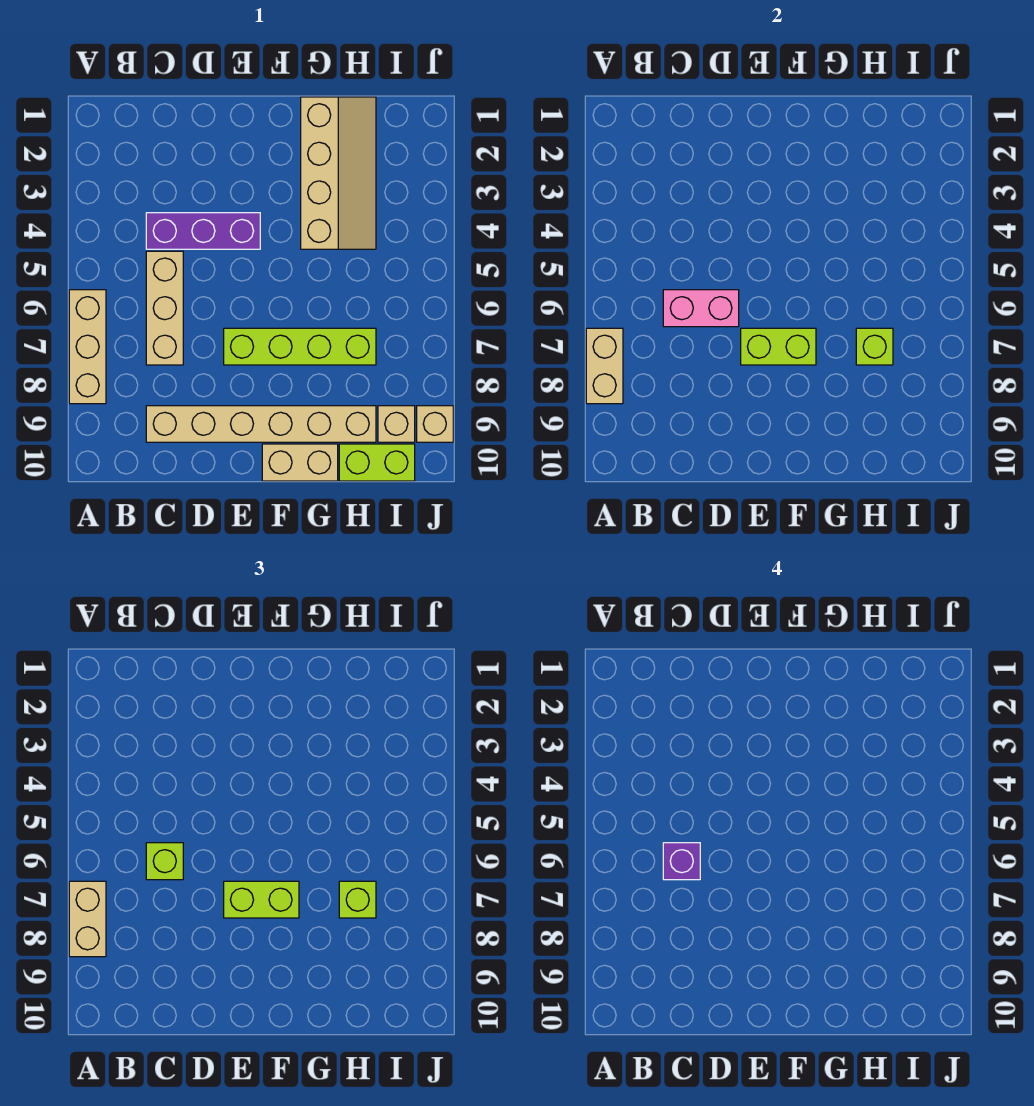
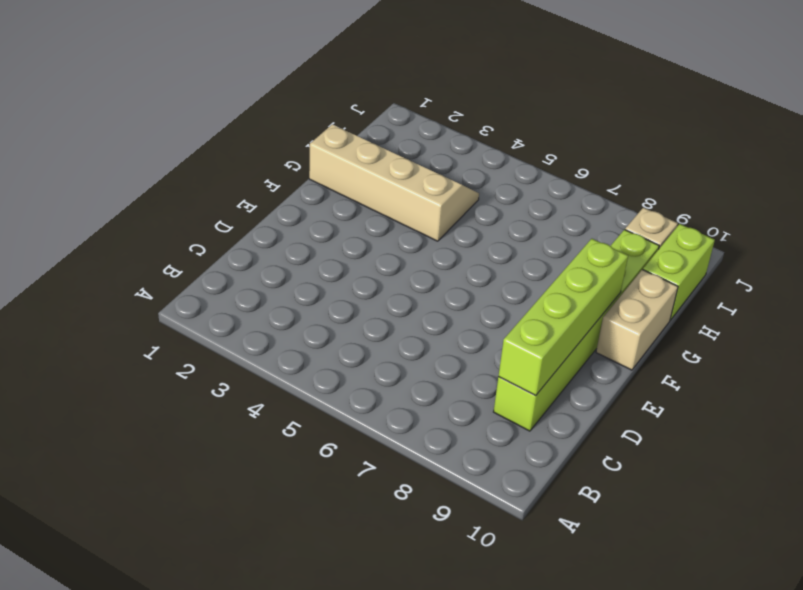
lime 1x6 brick [494,230,659,431] -> tan 1x6 brick [146,406,376,442]
lime 1x4 brick [498,239,628,396] -> lime 1x4 brick moved to [224,328,376,365]
none -> tan 1x3 brick [69,290,106,404]
none -> purple 1x3 brick [146,213,260,249]
none -> tan 1x3 brick [146,251,183,365]

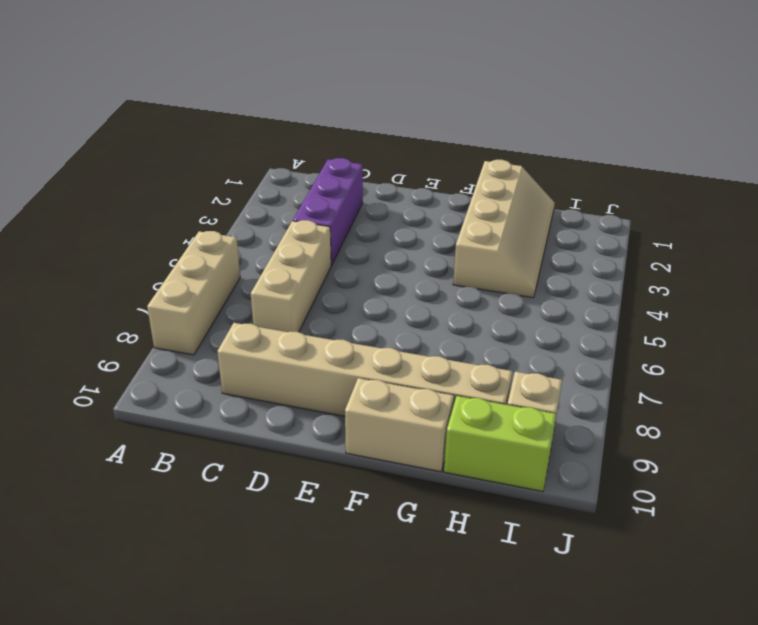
purple 1x3 brick [293,158,363,266] -> purple 1x3 brick turned to [146,213,260,249]
none -> lime 1x4 brick [224,328,376,365]
none -> tan 1x1 brick [417,406,453,442]
none -> tan 1x2 brick [586,328,623,404]

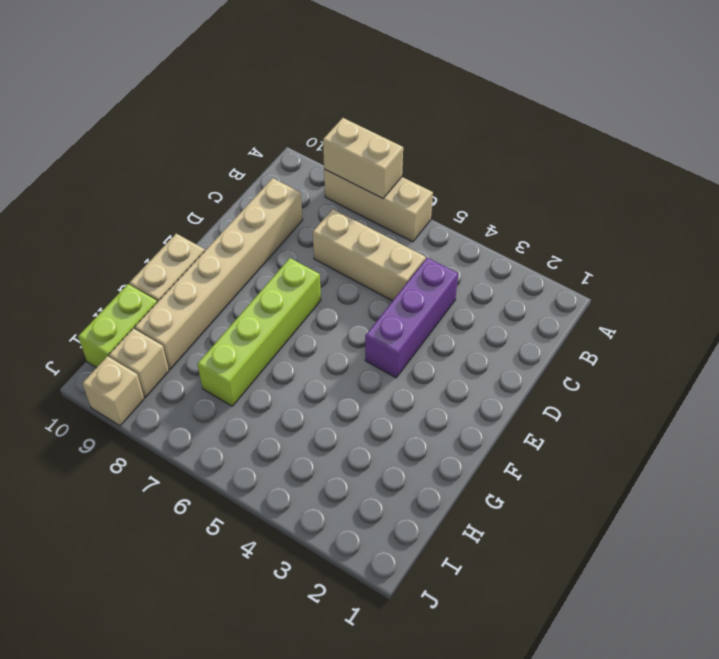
none -> tan 2x4 slope [301,97,376,249]
none -> pink 1x2 brick [663,290,739,327]
none -> lime 1x2 brick [741,328,816,365]

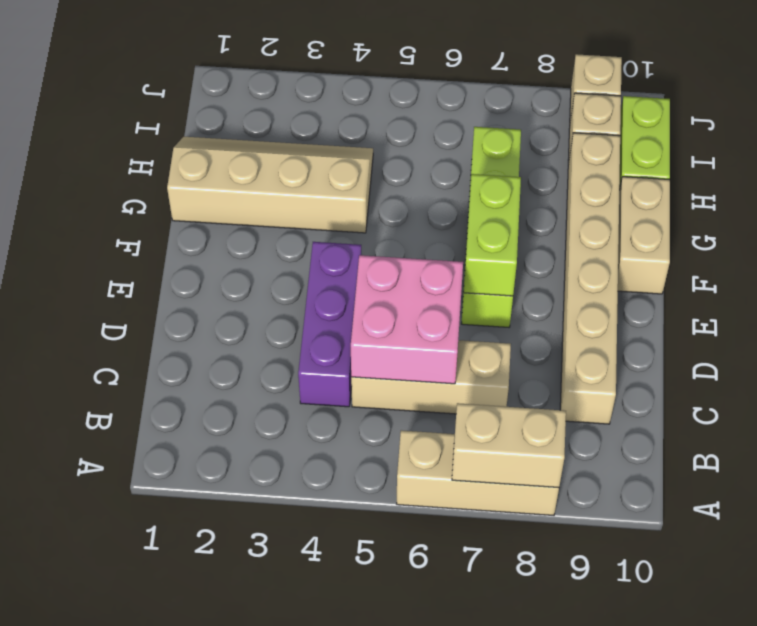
pink 2x2 brick [351,255,463,384] -> pink 1x2 brick [663,290,739,327]
none -> lime 1x1 brick [856,328,893,365]
none -> tan 1x2 brick [69,881,106,957]
none -> lime 1x1 brick [146,843,183,880]

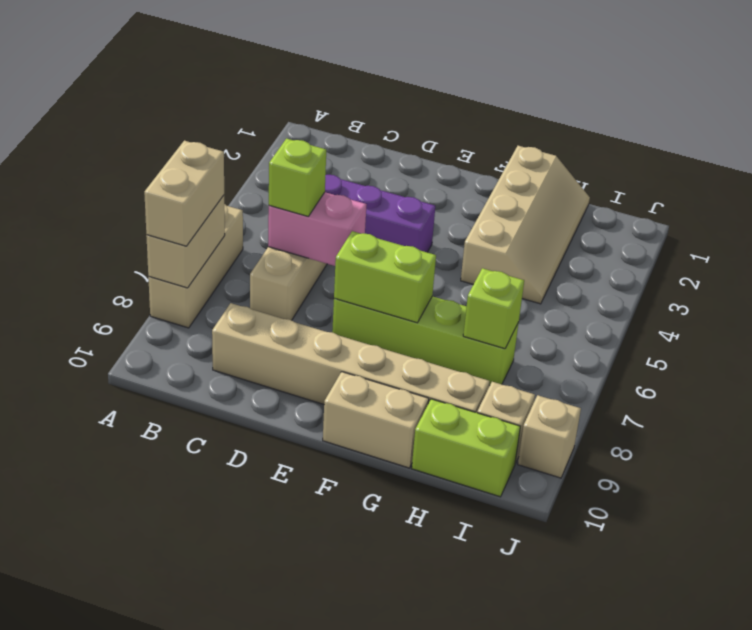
none -> lime 1x2 brick [224,881,299,918]
none -> lime 1x1 brick [339,881,376,918]
none -> purple 1x1 brick [663,843,700,880]

